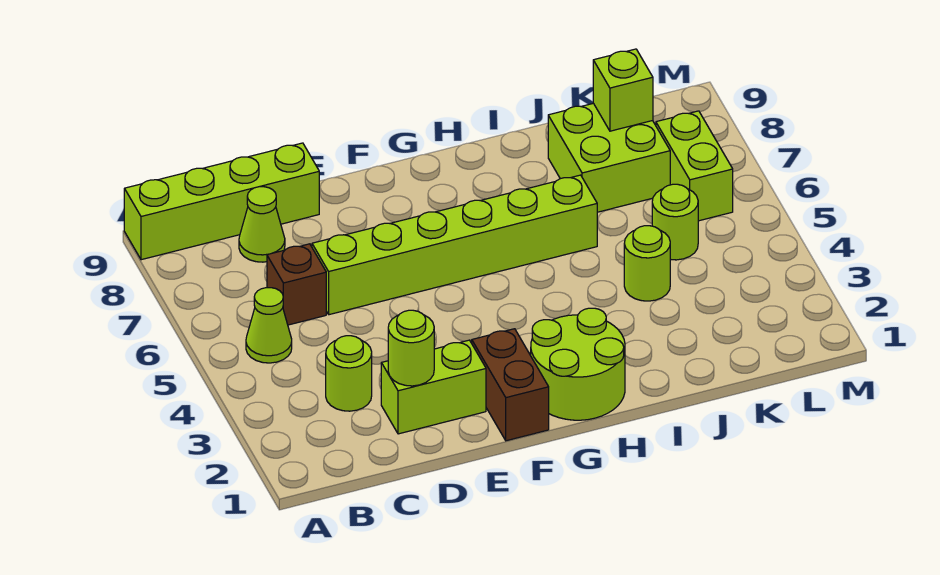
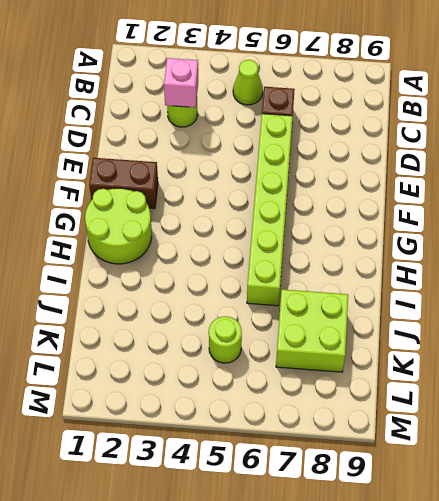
pink 1x1 brick [164,58,198,107] -> none
none -> lime 1x4 brick [124,143,319,260]
none -> lime 1x1 cone [239,187,285,262]
none -> lime 1x2 brick [381,340,486,434]

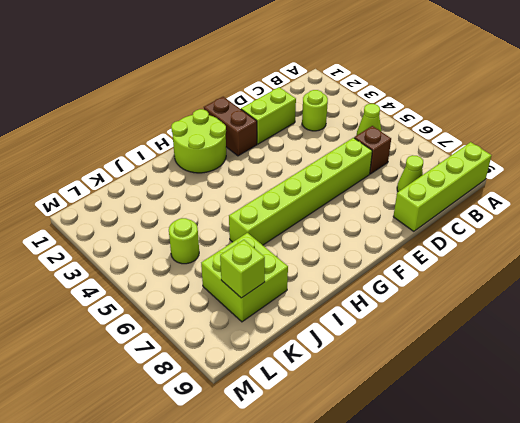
none -> lime 1x1 round brick [624,226,670,301]
none -> lime 1x2 brick [656,111,733,221]
none -> lime 1x1 round brick [388,310,434,386]

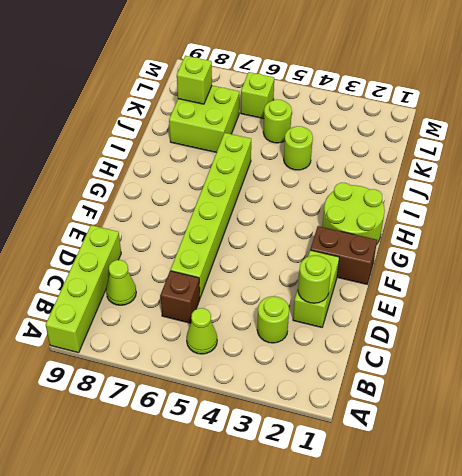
lime 1x1 brick [241,72,274,119] -> lime 1x2 brick [656,111,733,221]

